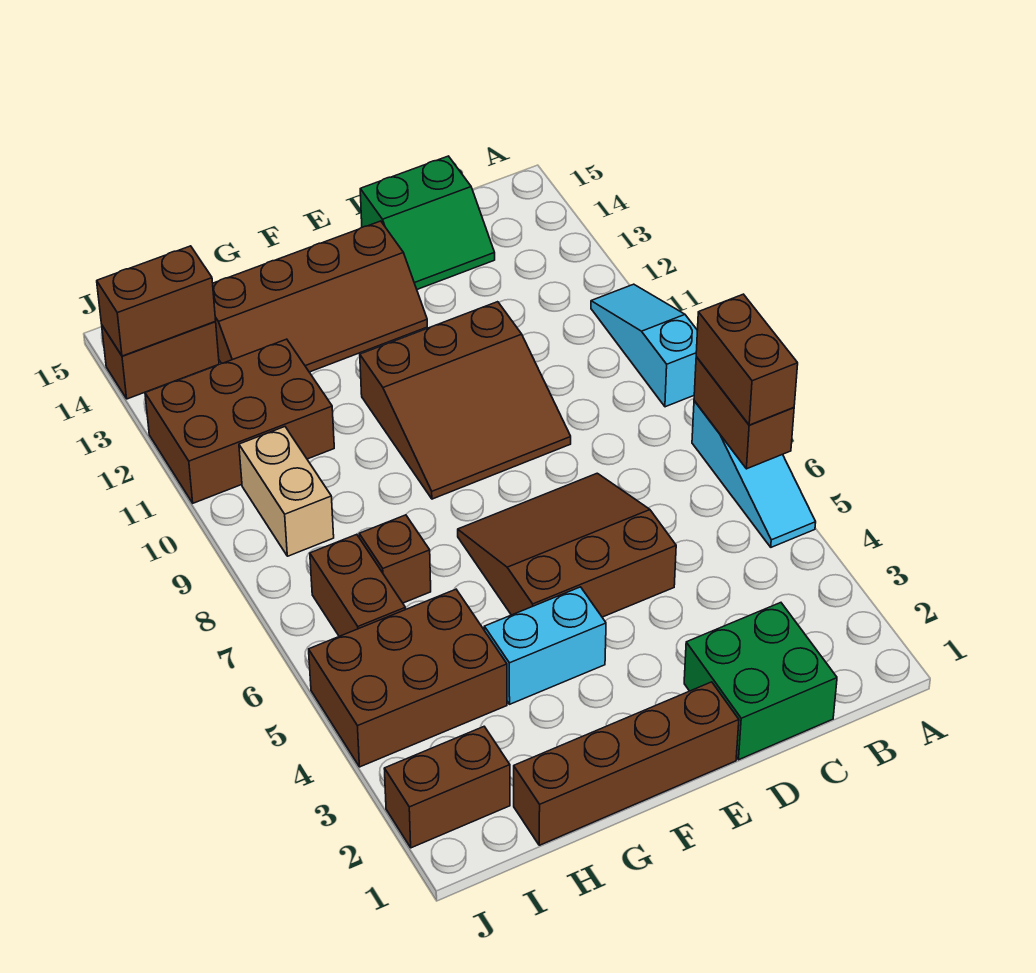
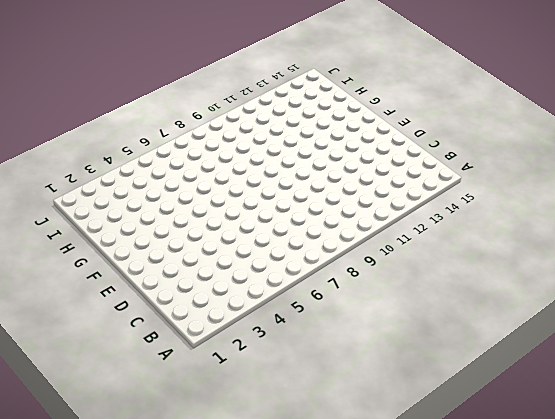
none -> cyan 1x3 slope [692,401,816,547]
none -> cyan 1x3 slope [591,284,698,407]
none -> green 2x2 brick [684,603,837,760]

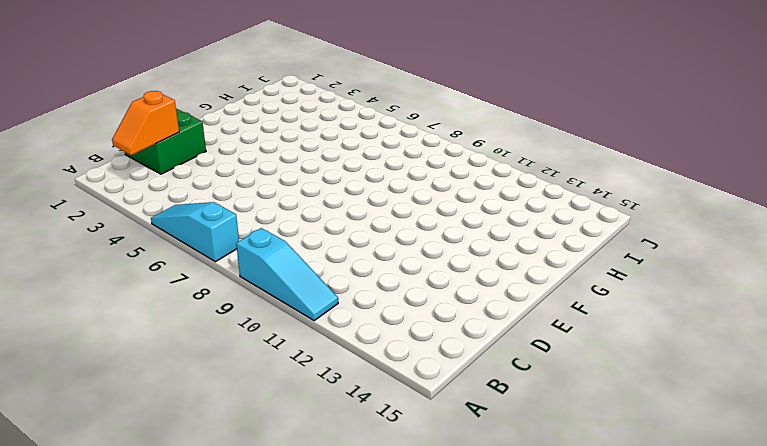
orange 1x2 slope [112,91,179,155] -> none
none -> green 2x2 slope [360,156,495,289]
none -> brown 3x3 slope [458,473,676,617]
none -> brown 3x3 slope [360,302,571,499]

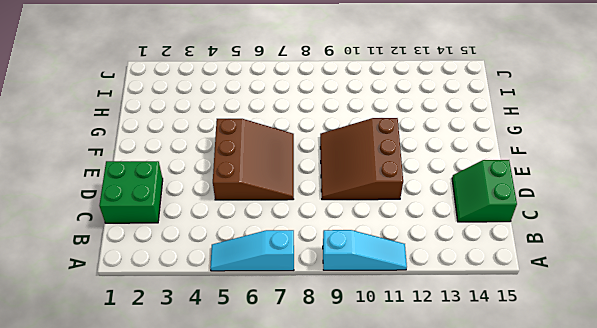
none -> brown 1x4 brick [514,682,739,845]
none -> brown 2x4 slope [213,221,427,372]
none -> cyan 1x2 brick [484,587,606,704]

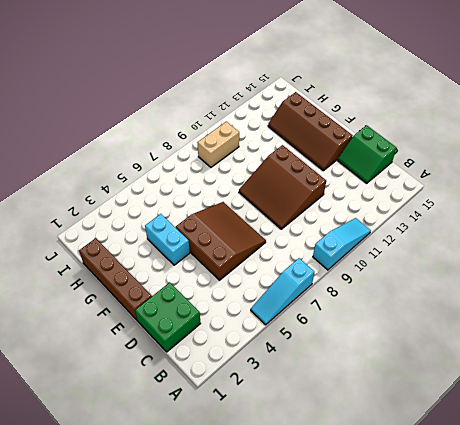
none -> brown 2x3 brick [309,589,507,767]
none -> brown 1x1 brick [359,515,431,603]
none -> brown 2x3 brick [145,339,334,503]

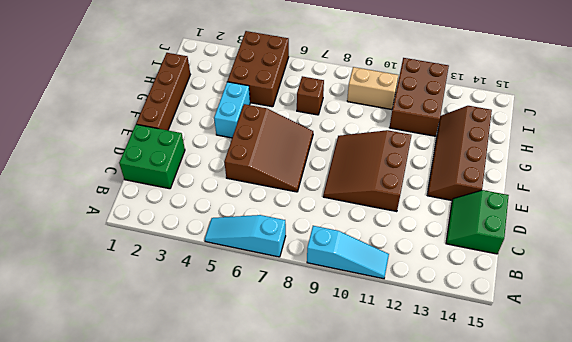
none -> brown 1x2 brick [384,727,510,848]
none -> brown 1x2 brick [310,534,406,636]
none -> brown 1x2 brick [102,321,219,399]

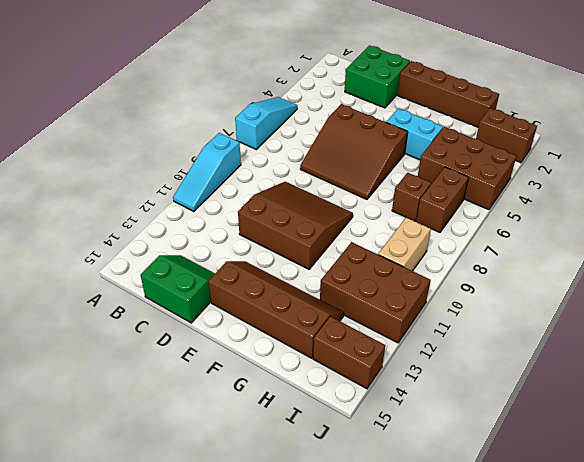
none -> brown 1x2 brick [694,357,794,469]
none -> brown 1x2 brick [97,246,216,356]
none -> brown 1x2 brick [696,294,798,425]

